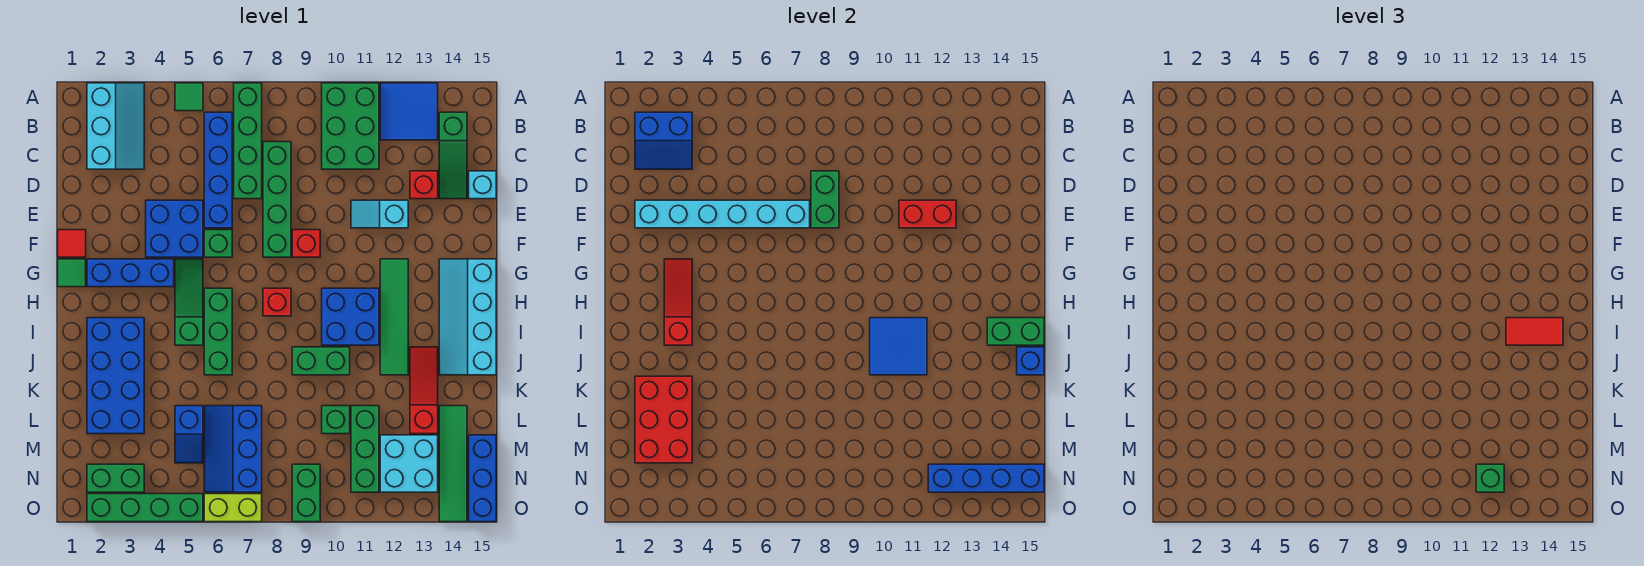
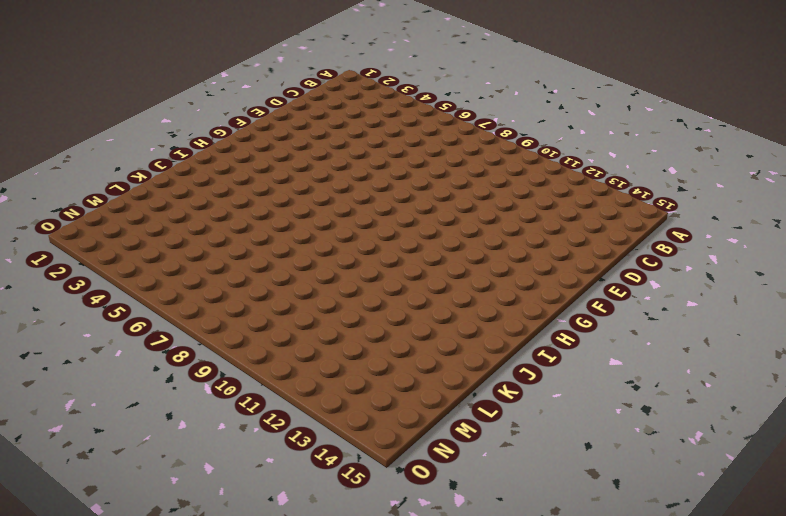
none -> cyan 2x3 slope [87,83,144,169]
none -> green 1x1 tile [175,83,203,111]
none -> green 1x4 brick [234,83,262,199]
none -> green 2x3 brick [322,83,379,169]

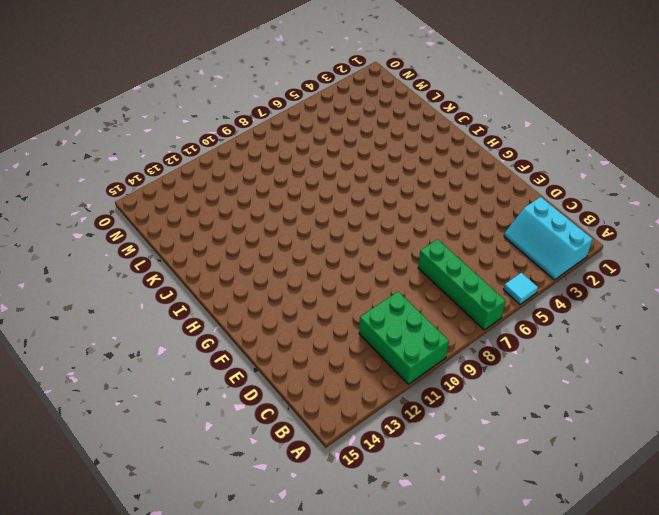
cyan 1x1 tile [504,273,538,304] -> green 1x1 tile [175,83,203,111]
none -> blue 2x2 tile [380,83,438,140]
none -> blue 1x4 brick [204,112,232,228]
none -> green 1x3 slope [439,112,467,199]
none -> green 1x4 brick [263,142,291,257]

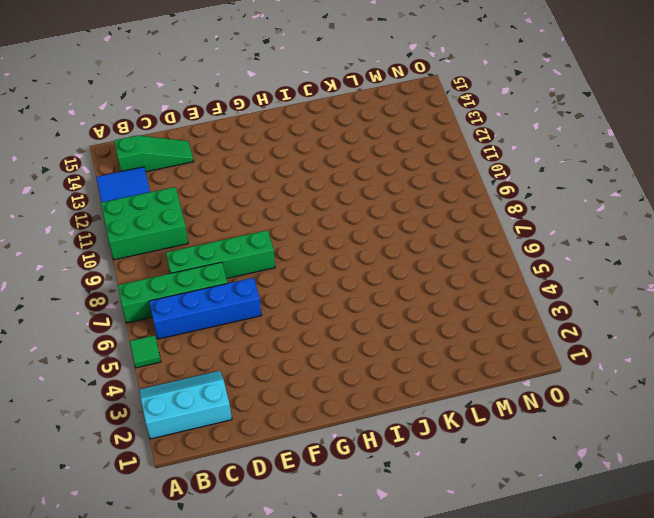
none -> red 1x1 brick [410,171,438,199]
none -> cyan 1x1 brick [469,171,496,199]
none -> blue 2x2 brick [146,200,203,257]
none -> cyan 1x2 slope [351,200,408,228]

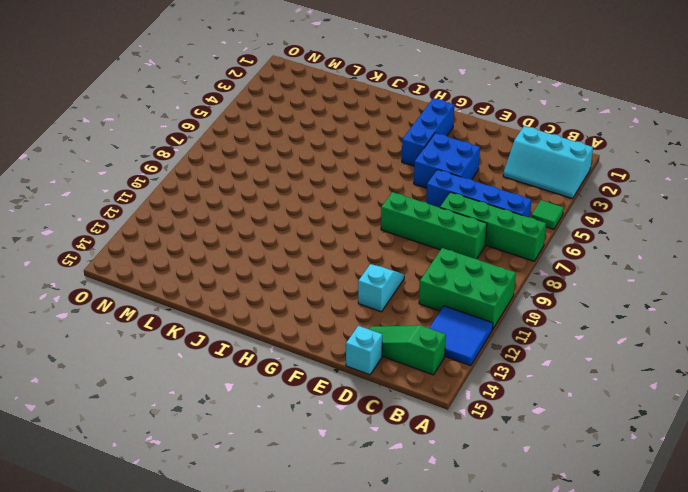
none -> red 1x1 brick [410,171,438,199]
none -> red 1x1 tile [58,230,86,257]
none -> green 1x1 brick [204,230,232,257]
none -> red 1x1 brick [292,230,320,257]

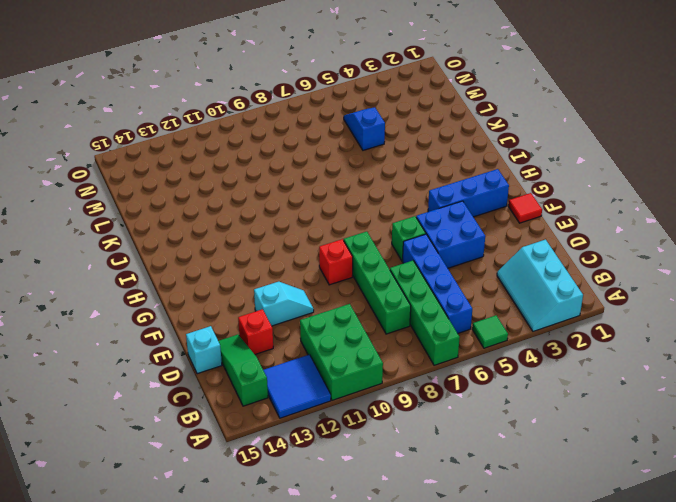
none -> green 1x1 tile [58,259,86,287]
none -> green 1x3 slope [175,259,203,345]
none -> green 1x4 tile [380,259,408,375]
none -> cyan 2x4 slope [439,259,496,375]

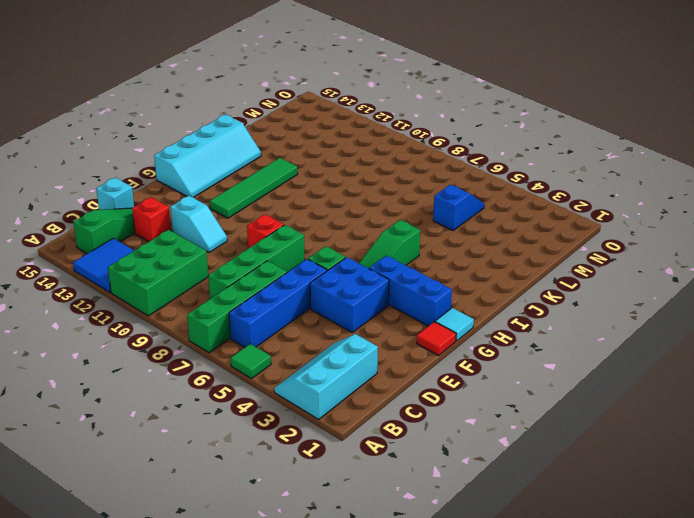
cyan 1x1 tile [435,308,474,341] -> green 1x1 tile [58,259,86,287]
none -> green 1x3 brick [204,288,232,375]
none -> red 1x1 brick [263,288,291,316]
none -> blue 2x2 brick [322,288,379,345]
none -> blue 2x4 brick [87,318,144,434]

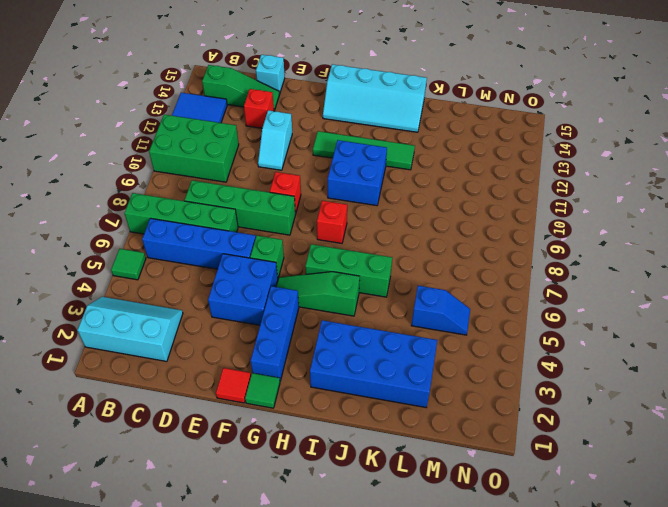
none -> green 1x2 brick [292,347,350,375]
none -> red 1x3 slope [410,347,438,434]
none -> blue 2x3 slope [204,406,262,492]
none -> green 1x1 brick [322,406,350,434]

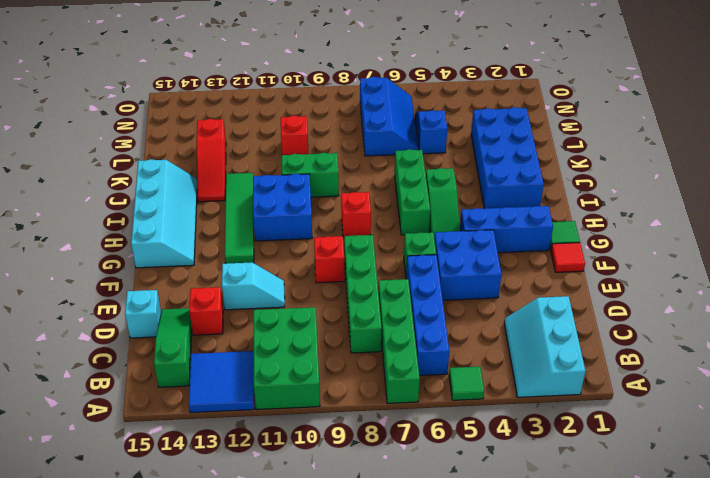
red 1x1 brick [281,116,308,155] -> green 1x1 brick [322,406,350,434]
none -> green 1x3 brick [351,406,379,492]
none -> green 1x4 tile [439,406,467,522]
none -> cyan 2x2 brick [380,435,438,492]
none -> blue 1x3 brick [469,435,496,522]

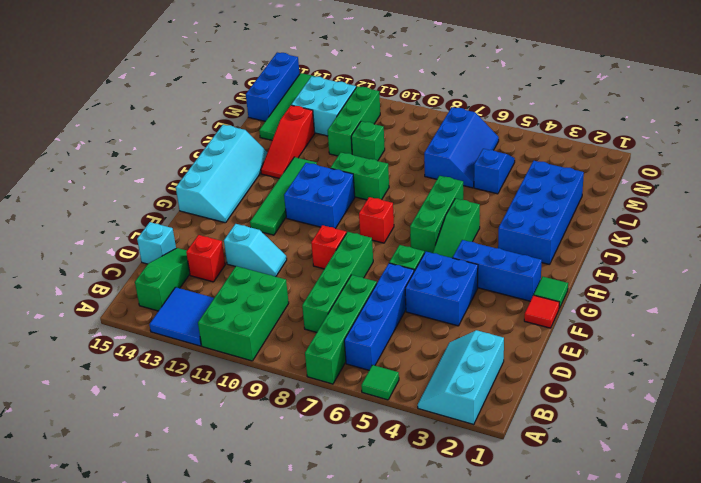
none -> green 1x2 brick [87,464,144,492]
none -> green 1x2 brick [292,464,320,522]
none -> green 1x4 brick [87,494,203,522]
none -> lime 1x2 brick [204,494,262,522]

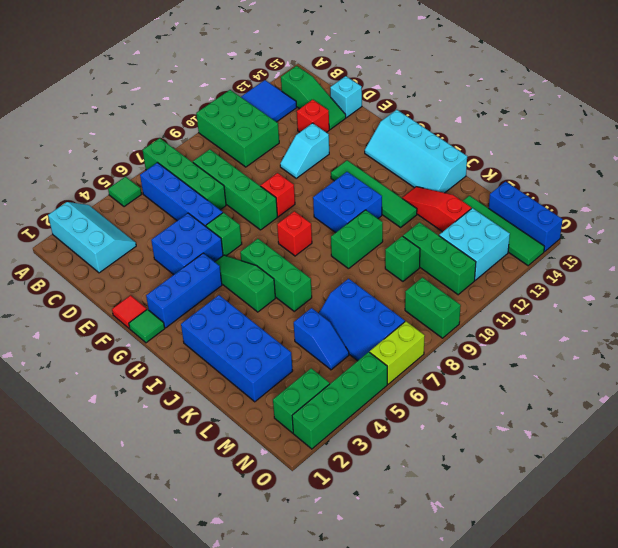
none -> blue 2x2 slope [635,112,692,169]
none -> green 1x2 brick [811,171,839,228]
none -> cyan 1x6 brick [635,200,810,228]
none -> red 1x2 brick [899,200,956,228]

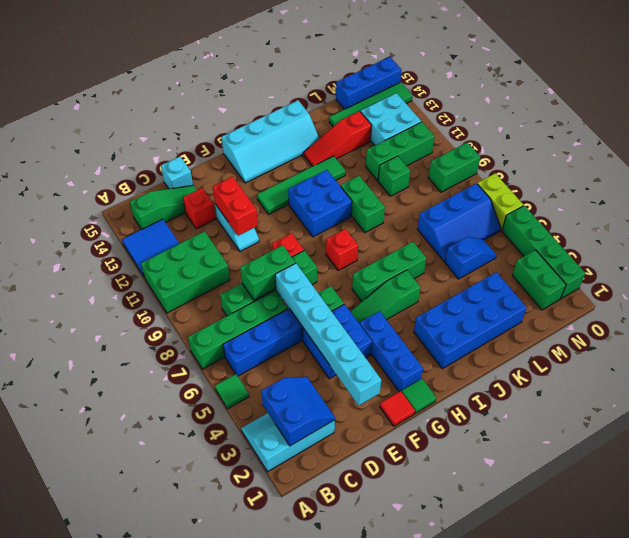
none -> red 1x3 slope [664,259,692,345]
none -> blue 2x2 tile [870,318,927,375]
none -> green 1x2 brick [987,318,1044,345]
none -> blue 1x1 brick [1017,347,1044,375]

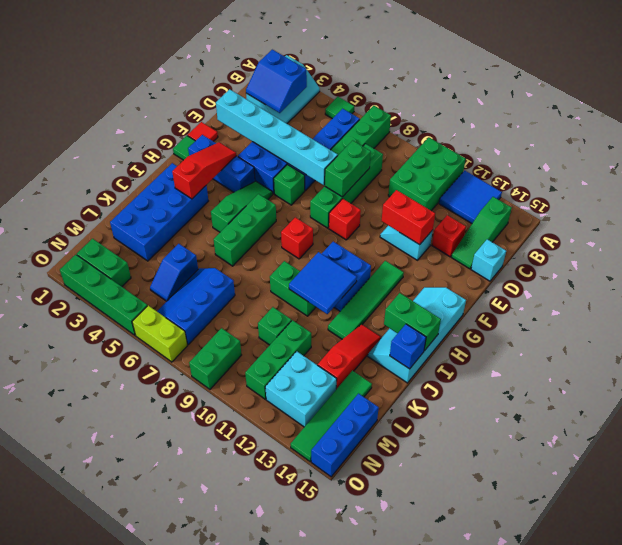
none -> red 2x3 brick [635,376,692,463]
none -> blue 1x4 brick [928,464,1044,492]
none -> red 1x2 tile [1506,318,1563,345]
none -> green 1x1 brick [1476,464,1504,492]

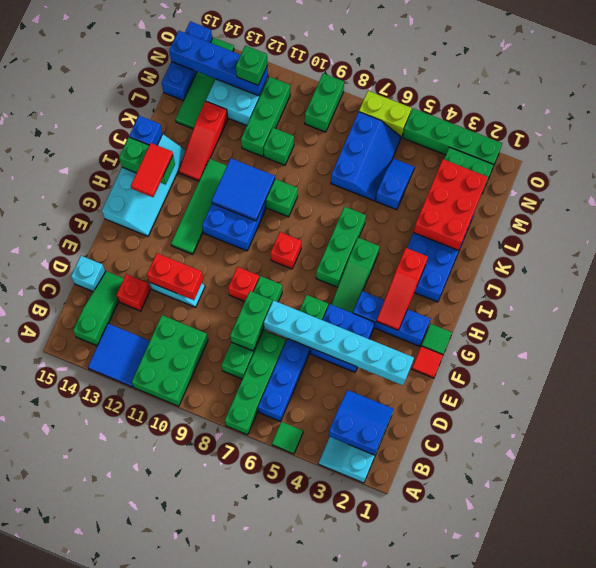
red 1x2 tile [131,143,173,197] -> red 1x2 tile turned to [1506,318,1563,345]

